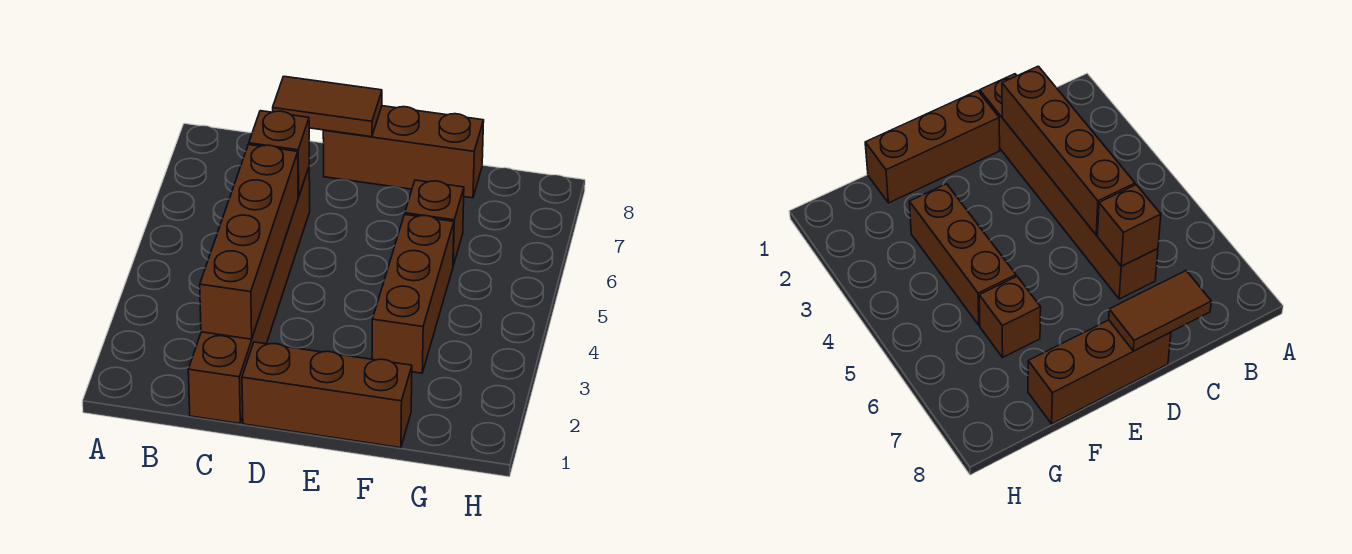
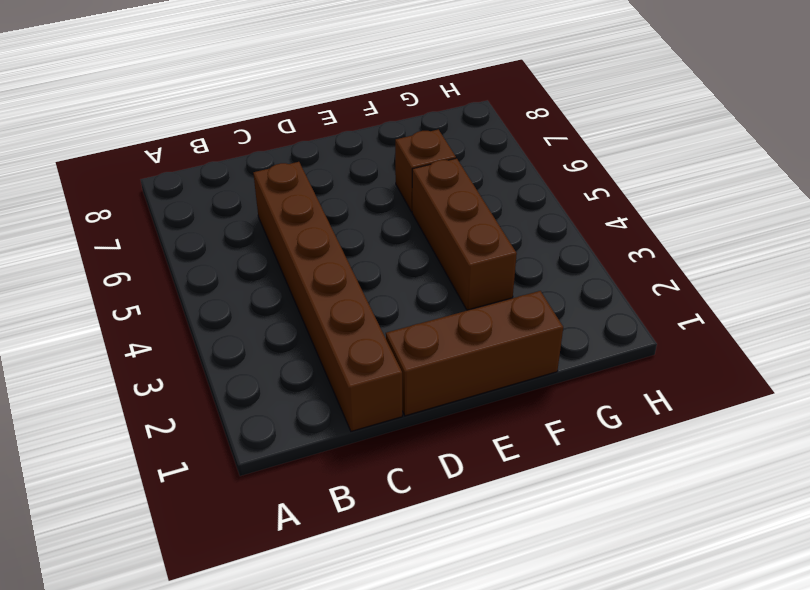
none -> brown 1x3 brick [323,106,484,198]
none -> brown 1x4 brick [200,145,298,339]

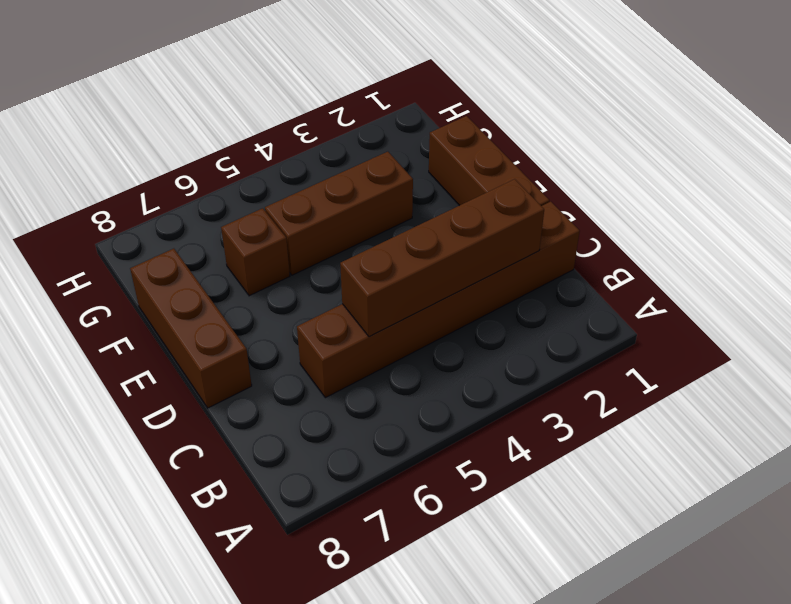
none -> brown 1x1 brick [249,111,309,197]
none -> brown 1x2 tile [273,76,382,137]

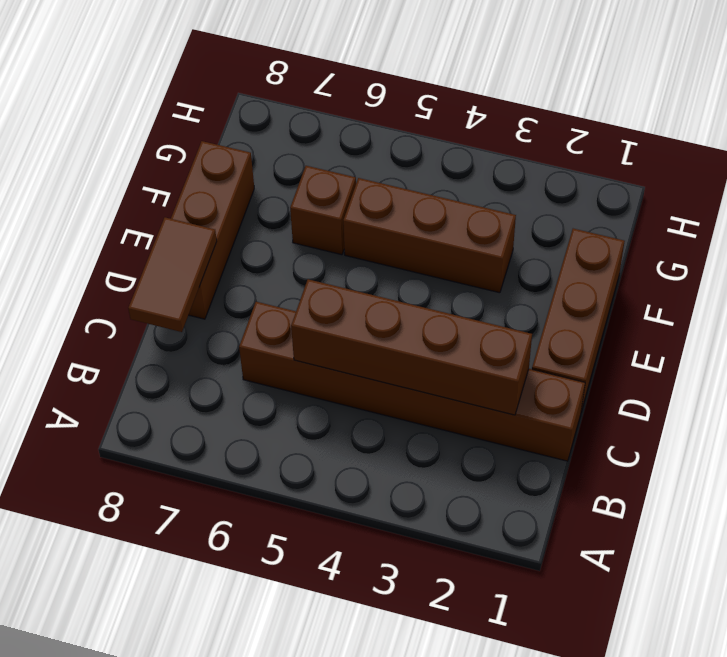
none -> brown 1x1 brick [249,111,309,197]

